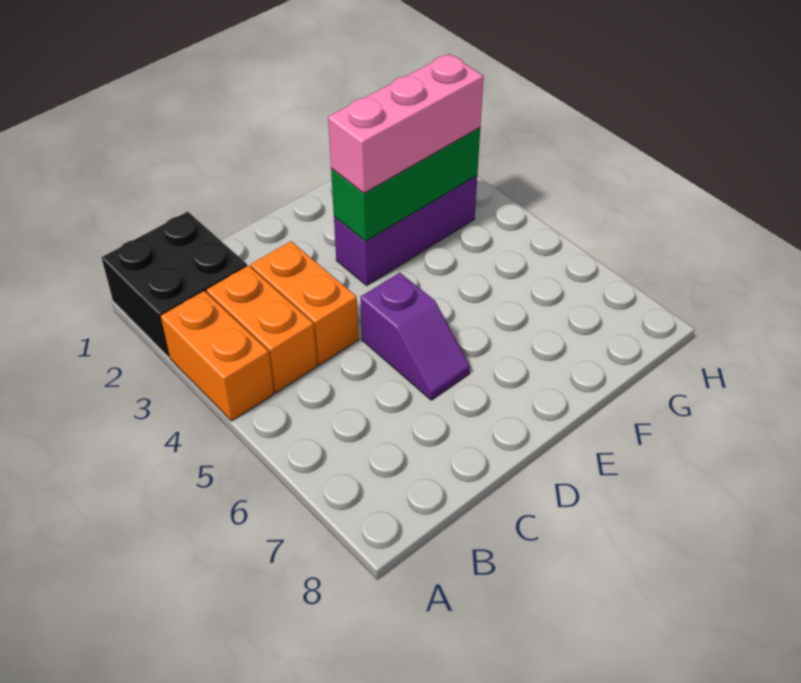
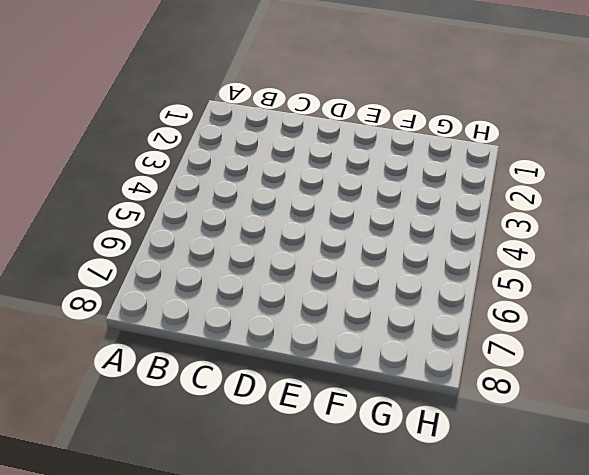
none -> black 2x2 brick [101,212,247,357]
none -> orange 1x2 brick [161,291,274,421]

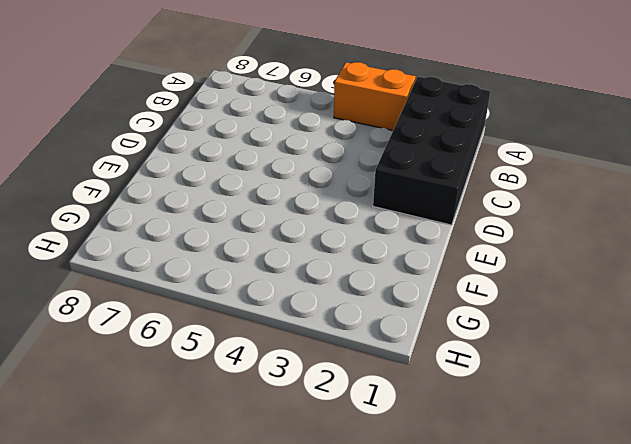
black 2x4 brick [373,77,491,225] -> black 2x2 brick [101,212,247,357]
none -> orange 1x2 brick [207,266,317,392]
none -> orange 1x2 brick [251,241,358,365]

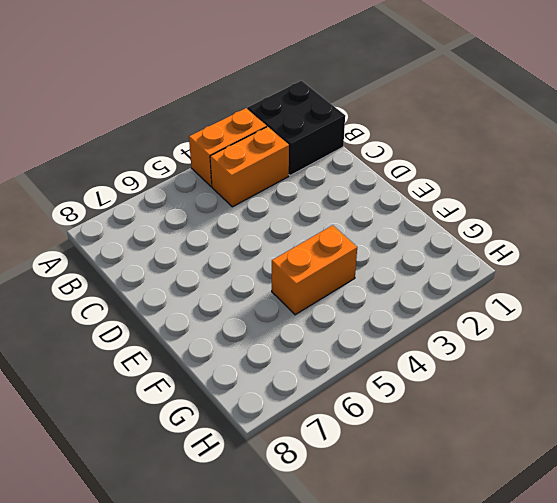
orange 1x2 brick [272,225,357,315] -> orange 1x2 brick moved to [251,241,358,365]
none -> purple 1x2 slope [360,272,470,400]
none -> purple 1x3 brick [334,176,477,285]

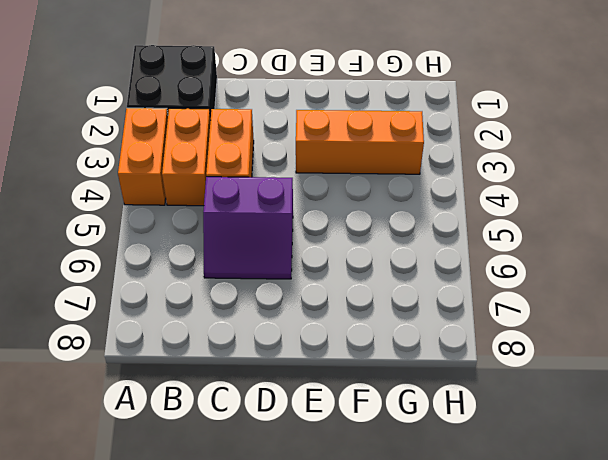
purple 2x2 slope [203,177,293,279] -> purple 1x2 slope [360,272,470,400]
orange 1x3 brick [296,110,424,174] -> purple 1x3 brick [334,176,477,285]
none -> green 1x3 brick [331,128,480,241]
none -> pink 1x3 brick [328,54,484,193]

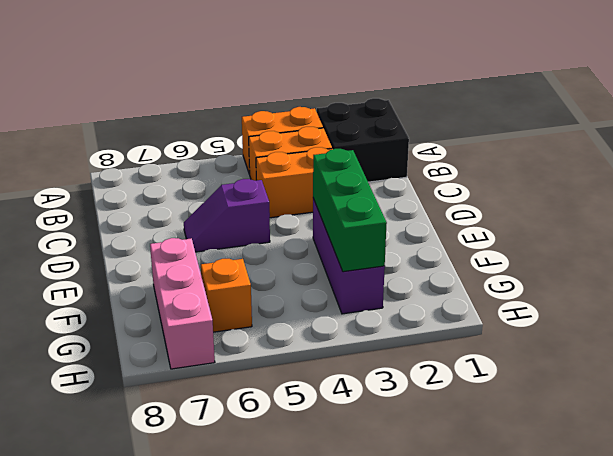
pink 1x3 brick [150,238,215,369] -> pink 1x3 brick moved to [328,54,484,193]
orange 1x1 brick [201,259,252,332] -> none

